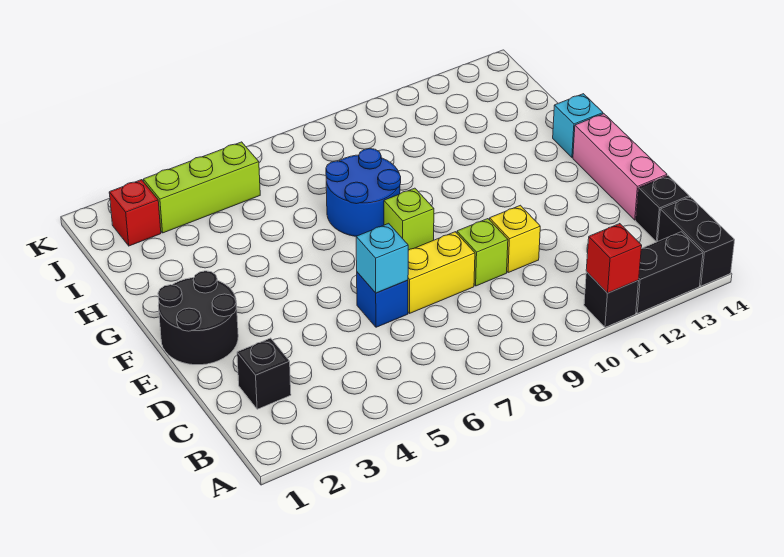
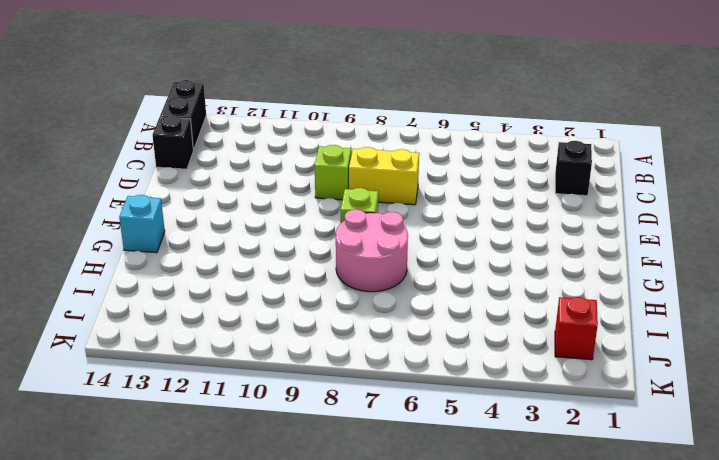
pink 2x2 round brick [336,209,408,292] -> blue 2x2 round brick [326,149,401,236]
none -> black 1x1 brick [584,272,639,327]
none -> black 1x2 brick [636,232,703,313]
none -> blue 1x1 brick [357,272,408,327]

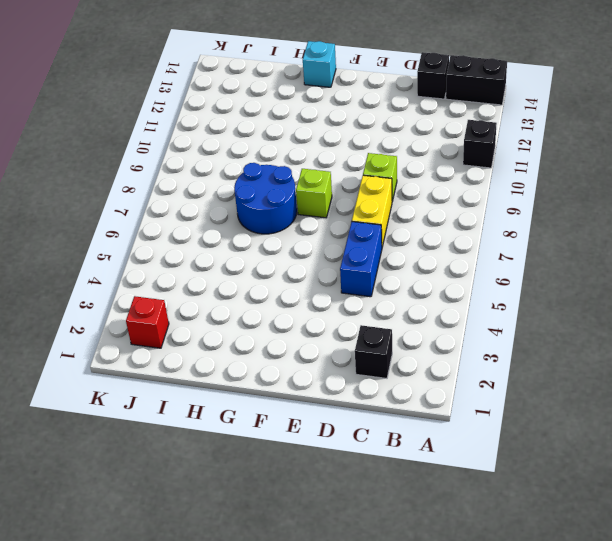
blue 1x2 brick [340,221,382,297] -> blue 1x1 brick [357,272,408,327]
none -> black 1x2 brick [636,232,703,313]
none -> yellow 1x1 brick [490,205,540,273]
none -> pink 1x3 brick [573,114,667,220]

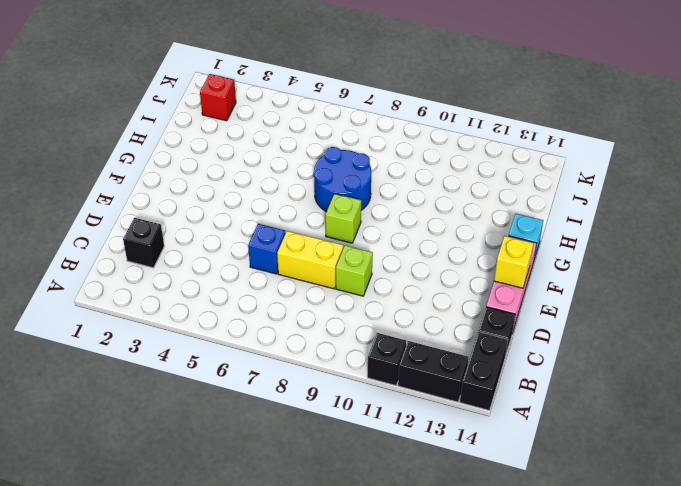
yellow 1x1 brick [494,236,534,288] -> yellow 1x1 brick moved to [490,205,540,273]
none -> black 2x2 round brick [158,271,238,365]
none -> lime 1x3 brick [143,142,260,233]
none -> red 1x1 brick [586,224,642,293]

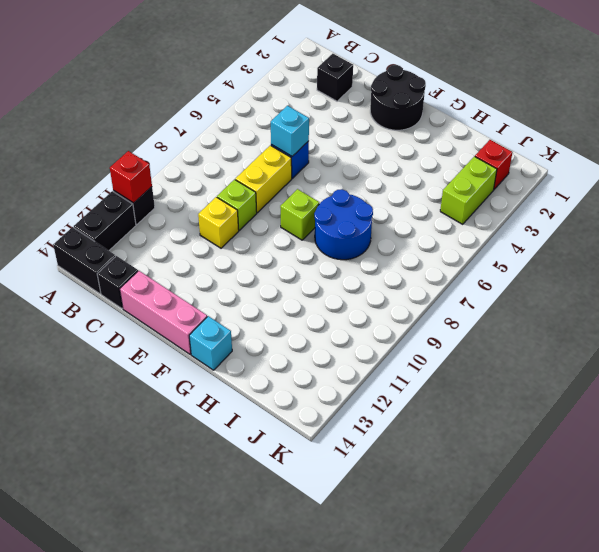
lime 1x2 brick [440,156,497,224] -> lime 1x3 brick [143,142,260,233]

